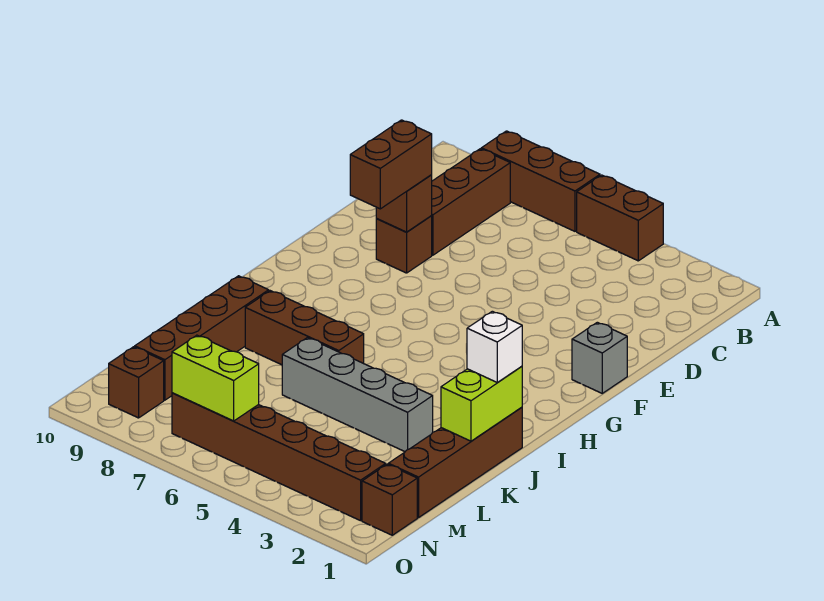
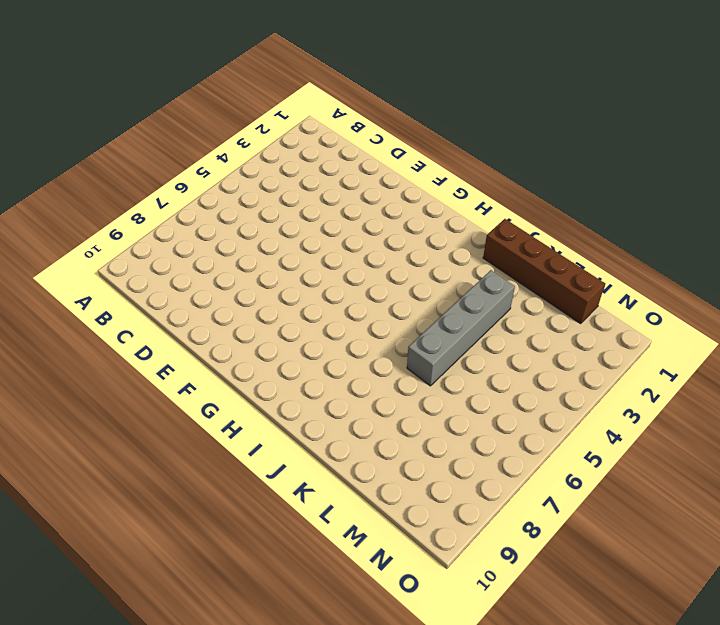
none -> brown 1x2 brick [577,175,663,261]
none -> brown 1x3 brick [481,131,600,231]
none -> brown 1x3 brick [431,149,510,255]

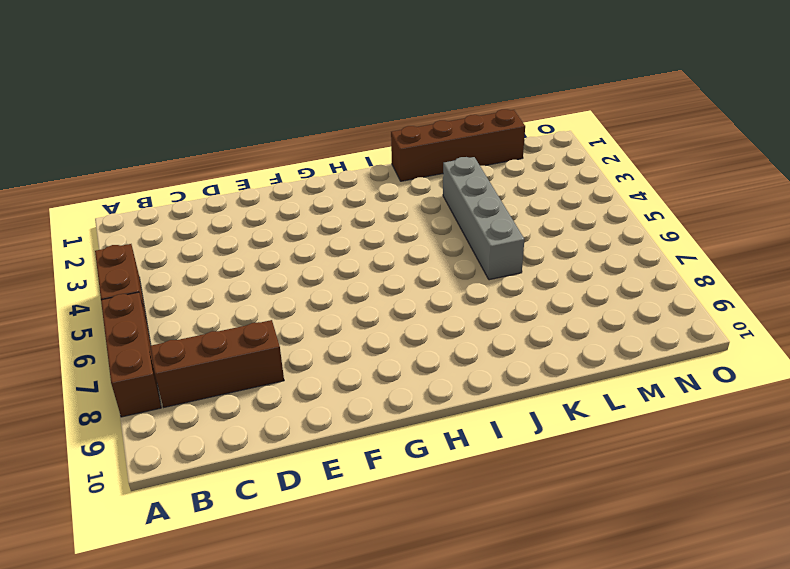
none -> brown 1x1 brick [376,216,432,273]
none -> grey 1x1 brick [572,322,627,393]
none -> brown 1x3 brick [245,291,364,365]

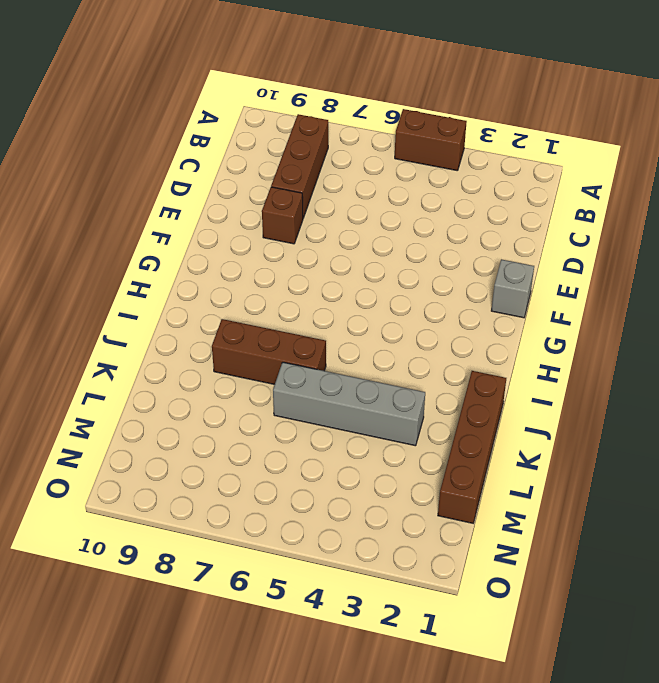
none -> brown 1x3 brick [481,131,600,231]
none -> brown 1x4 brick [135,276,269,400]
none -> brown 1x1 brick [362,464,417,535]

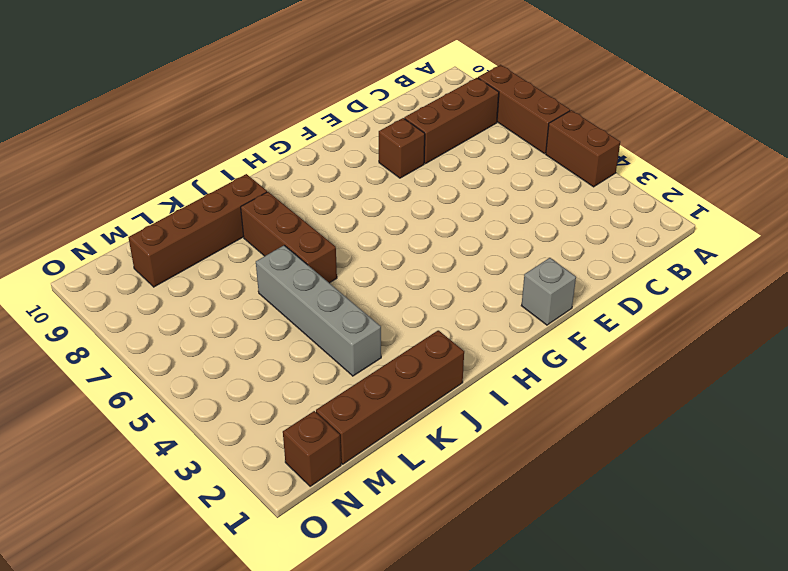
none -> brown 1x6 brick [172,393,386,521]
none -> brown 1x1 brick [109,347,164,418]
none -> brown 1x1 brick [376,175,432,232]

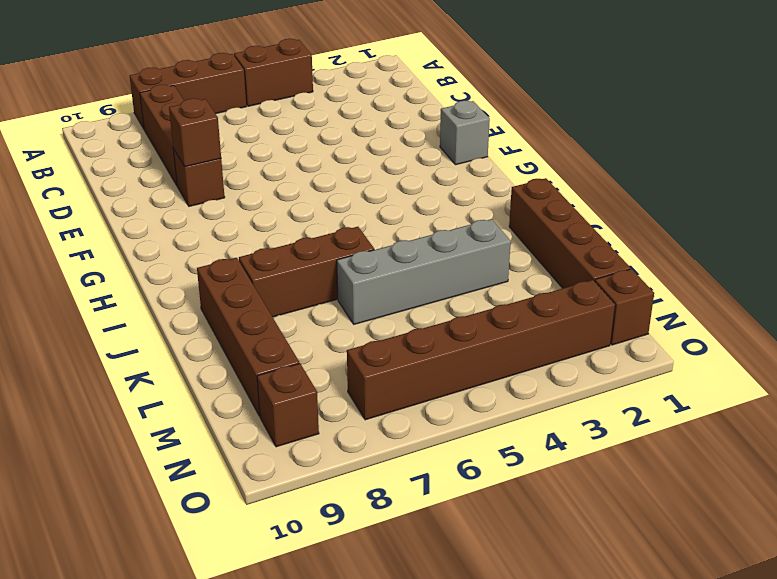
none -> lime 1x2 brick [441,366,522,441]
none -> lime 1x2 brick [172,335,259,421]
none -> brown 1x2 brick [350,120,432,209]

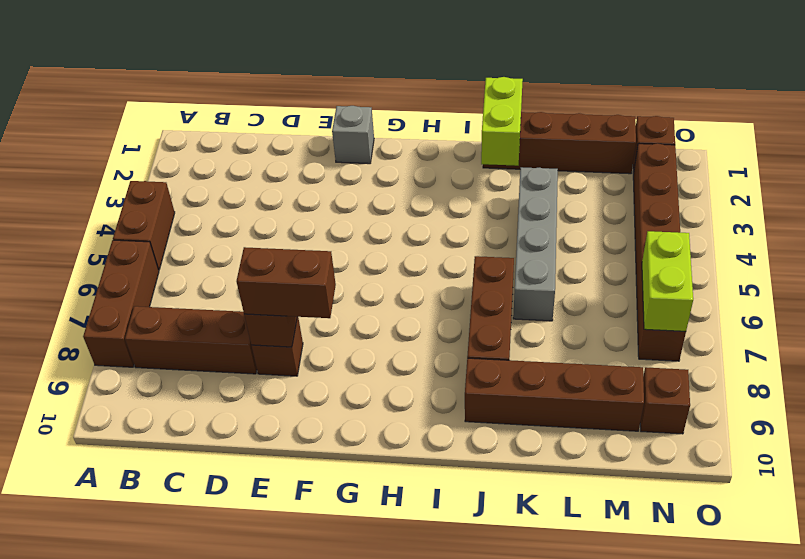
lime 1x2 brick [481,77,523,166] -> lime 1x2 brick turned to [441,366,522,441]
none -> white 1x1 brick [467,311,522,383]

